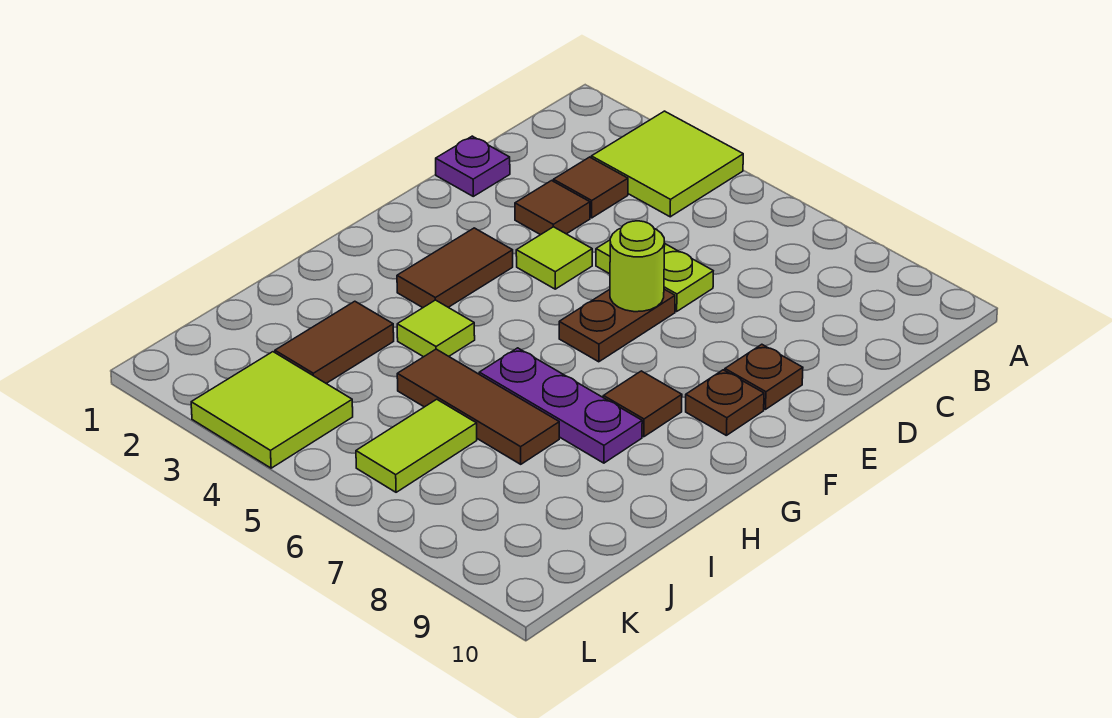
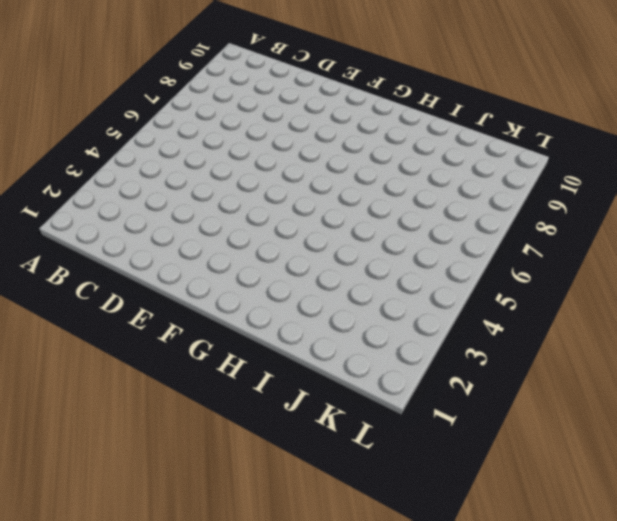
none -> lime 2x2 tile [591,111,743,217]
none -> brown 1x1 tile [553,157,628,218]
none -> purple 1x1 plate [436,136,510,196]

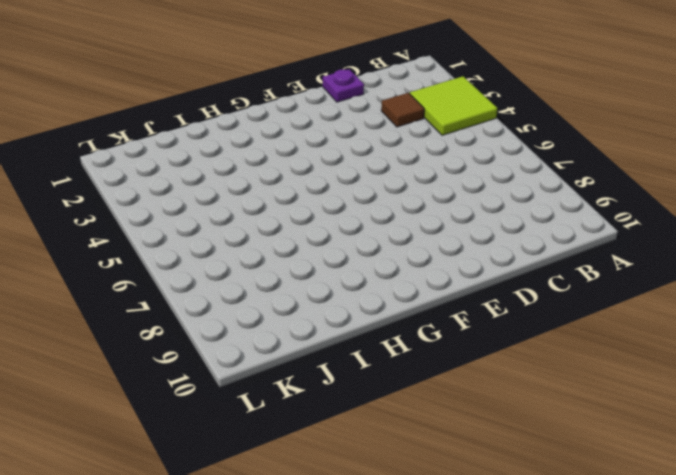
none -> brown 1x1 tile [515,181,590,235]
none -> lime 1x2 plate [596,240,713,311]
none -> lime 1x1 tile [516,227,592,289]

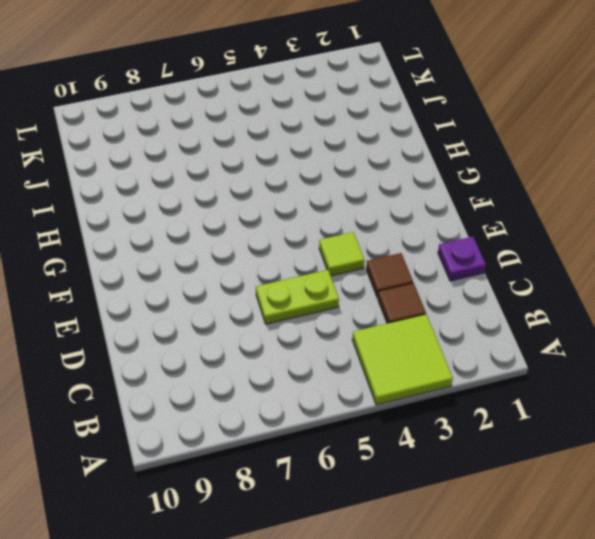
none -> brown 1x2 plate [559,289,675,362]
none -> brown 1x1 plate [725,344,803,409]
none -> brown 1x2 tile [397,228,513,308]

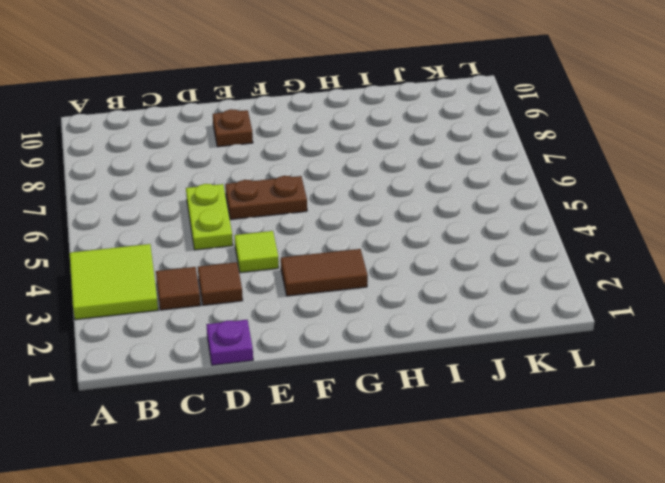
none -> brown 1x1 plate [686,370,764,435]
none -> brown 1x1 tile [603,371,682,437]
none -> lime 1x1 tile [397,300,475,357]

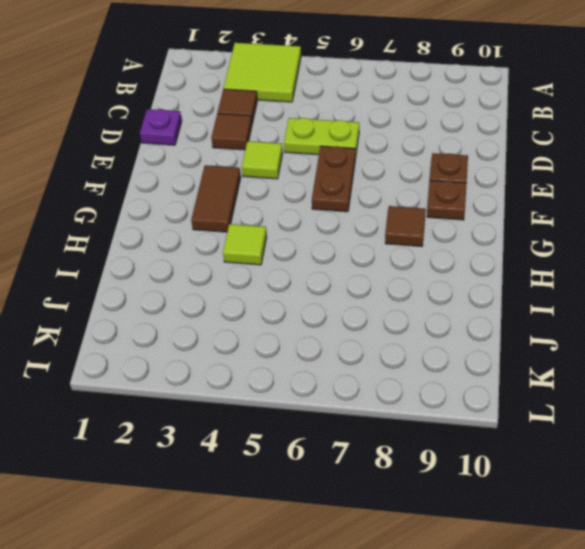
none -> purple 1x3 plate [479,348,642,463]
none -> brown 1x2 tile [275,301,394,383]
none -> brown 1x3 tile [397,349,559,464]

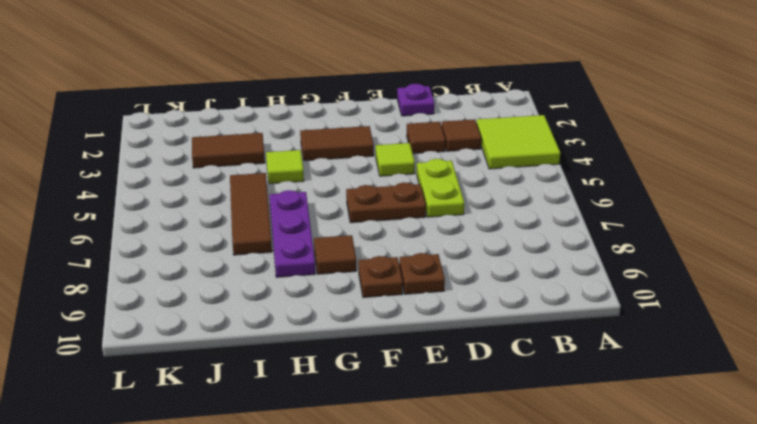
none -> lime 1x2 tile [356,399,477,492]
none -> lime 2x2 tile [191,352,353,468]
none -> lime 1x1 round brick [610,221,665,312]

